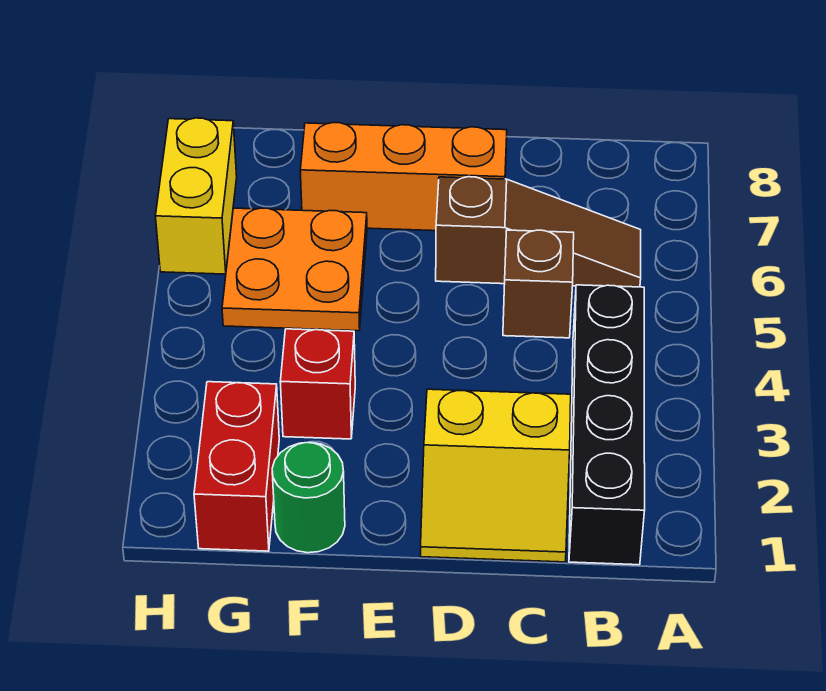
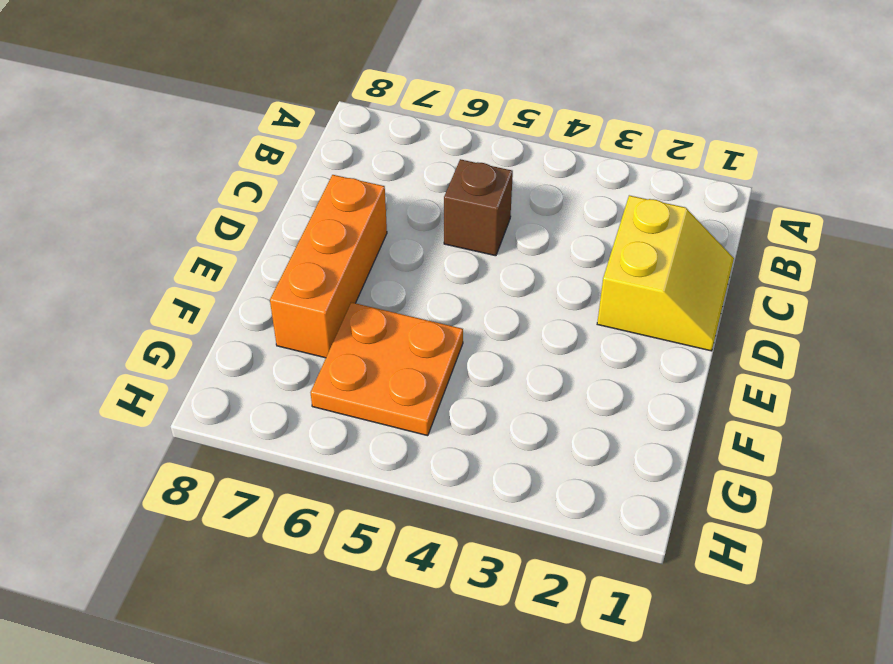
none -> black 1x4 brick [569,285,645,565]
none -> brown 1x3 slope [436,177,641,287]

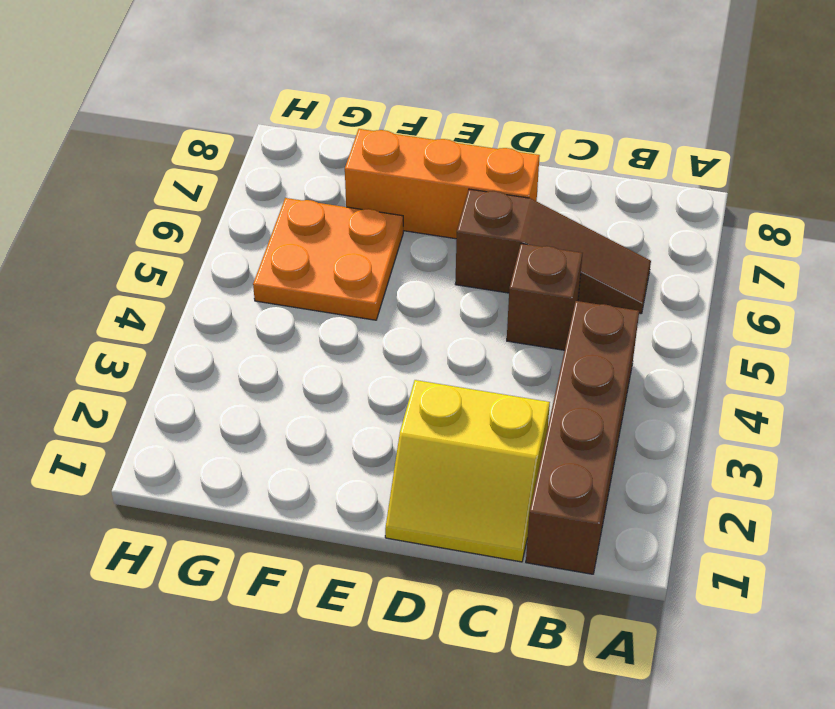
brown 1x4 brick [526,301,639,574] -> black 1x4 brick [569,285,645,565]
none -> green 1x1 round brick [272,442,345,553]
none -> red 1x1 brick [280,329,355,439]

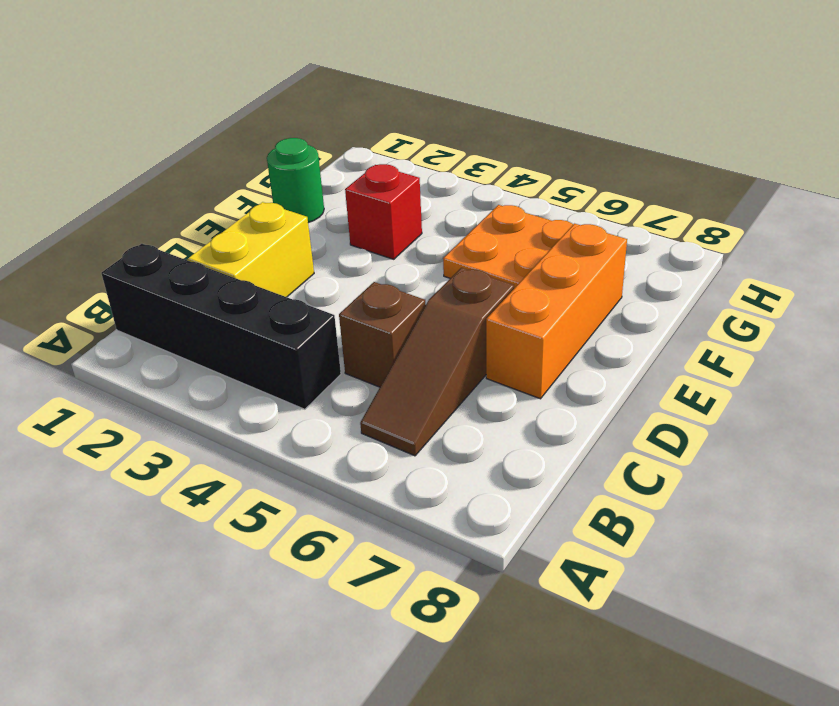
none -> red 1x2 brick [194,382,279,551]
none -> yellow 1x2 brick [156,118,237,274]

